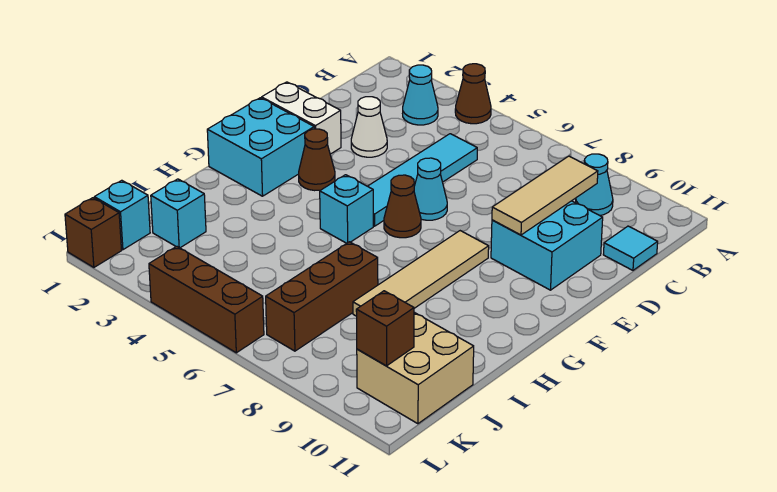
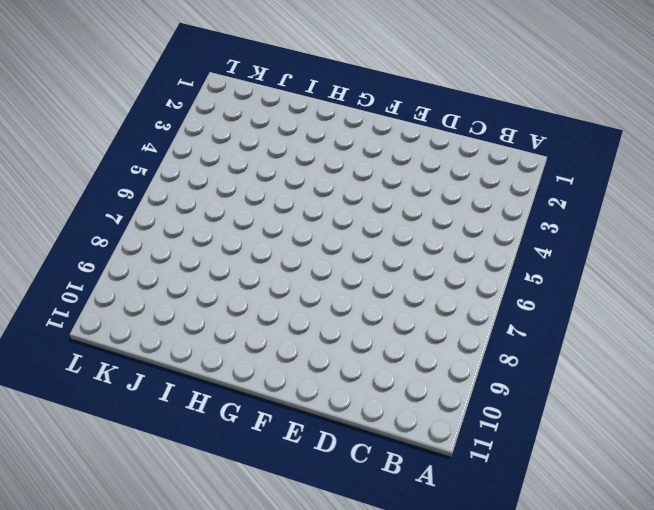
none -> brown 1x1 cone [455,64,491,124]
none -> cyan 1x1 cone [403,65,438,125]
none -> cyan 1x1 cone [576,154,613,215]

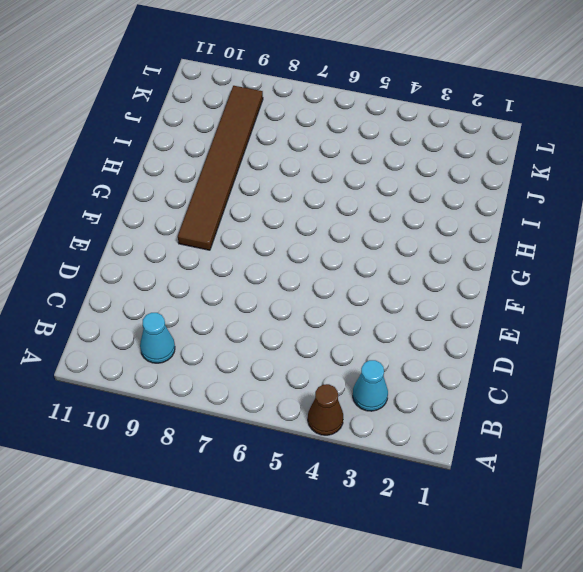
brown 1x6 tile [178,86,263,250] -> none
none -> cyan 1x4 tile [368,134,477,226]
none -> cyan 1x1 tile [603,226,658,270]
none -> white 1x1 cone [351,97,387,157]

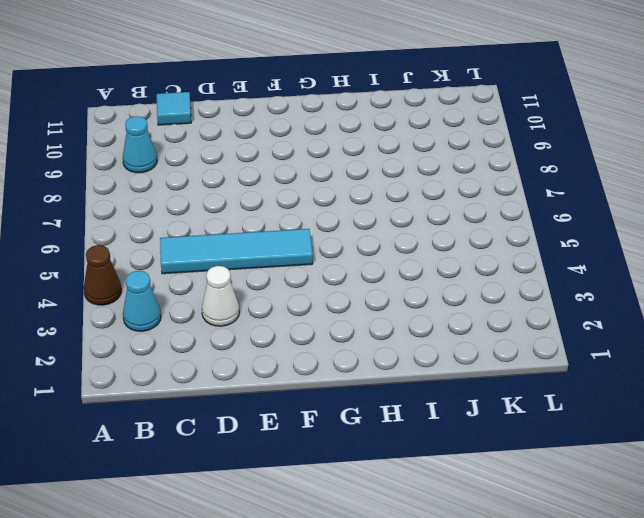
none -> cyan 2x2 brick [491,201,603,290]
none -> white 1x2 brick [262,82,341,154]
none -> cyan 1x1 cone [414,158,447,220]

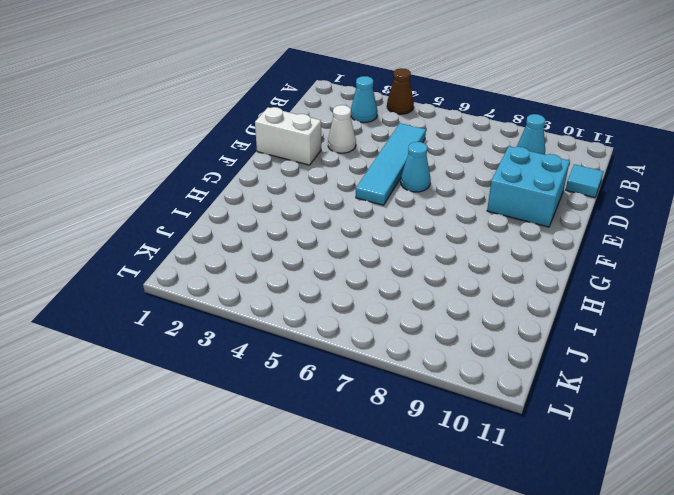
none -> cyan 2x2 brick [207,98,314,196]
none -> brown 1x1 cone [299,129,335,191]
none -> brown 1x1 cone [384,175,421,238]

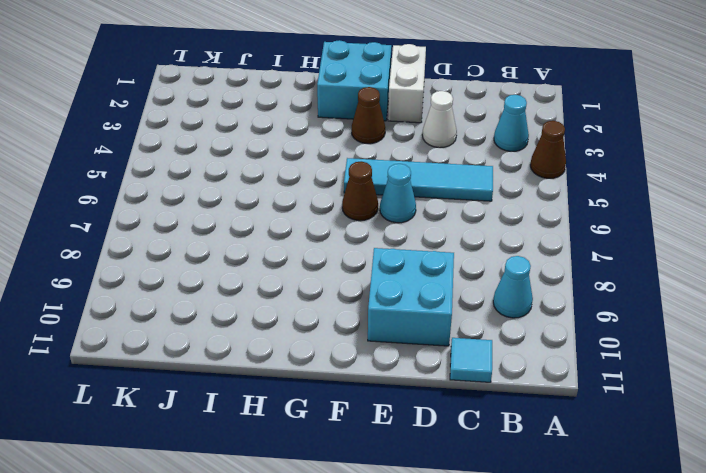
none -> tan 1x4 tile [353,231,489,316]
none -> cyan 1x1 brick [320,175,373,243]
none -> brown 1x3 brick [266,242,378,351]

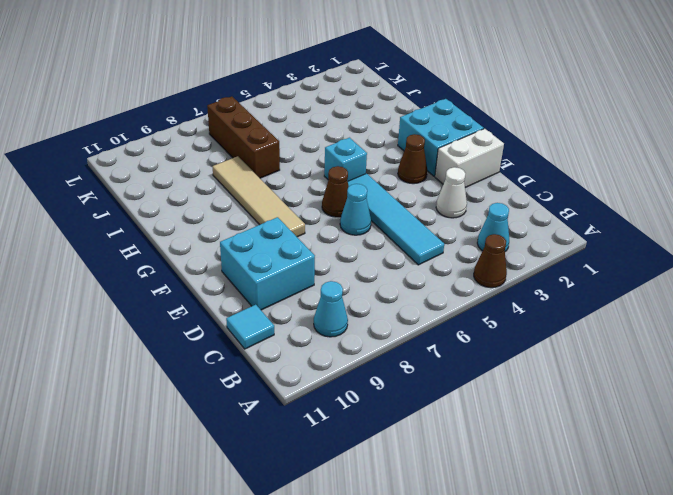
none -> cyan 1x1 brick [151,179,206,248]
none -> tan 2x2 brick [357,312,474,424]
none -> cyan 1x1 brick [94,180,150,250]

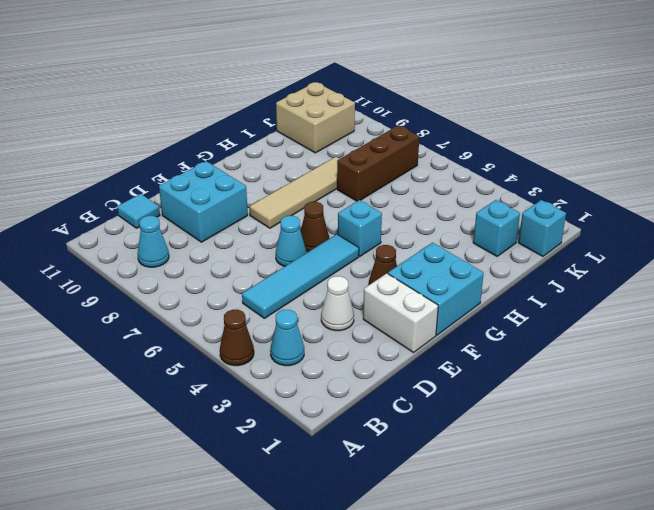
none -> brown 1x1 brick [65,198,122,267]
none -> brown 1x3 brick [149,246,264,353]
none -> tan 1x3 tile [492,156,598,235]

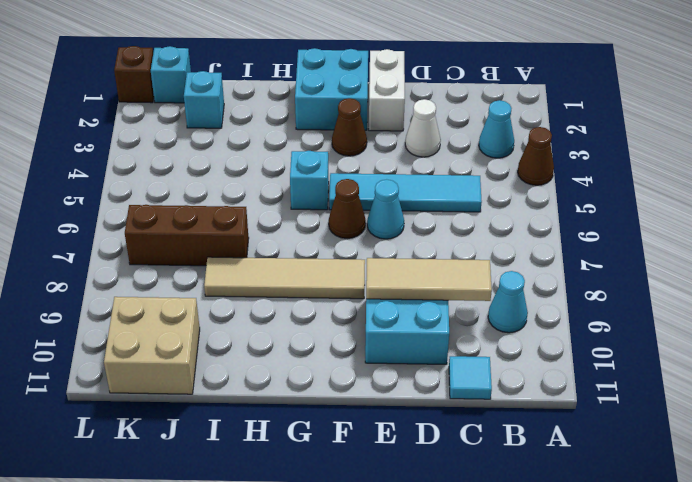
none -> brown 1x3 brick [149,246,264,353]
none -> brown 1x1 brick [356,291,414,366]

